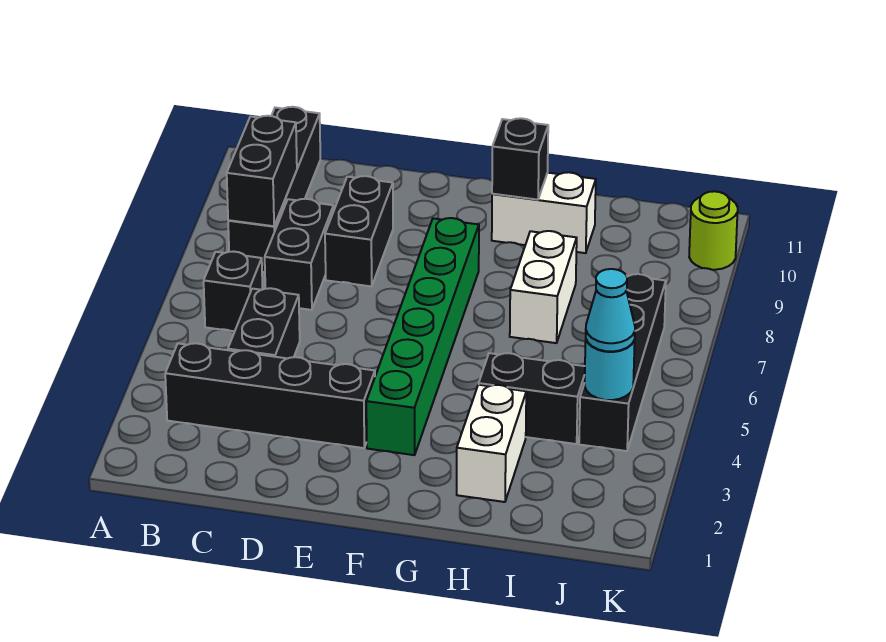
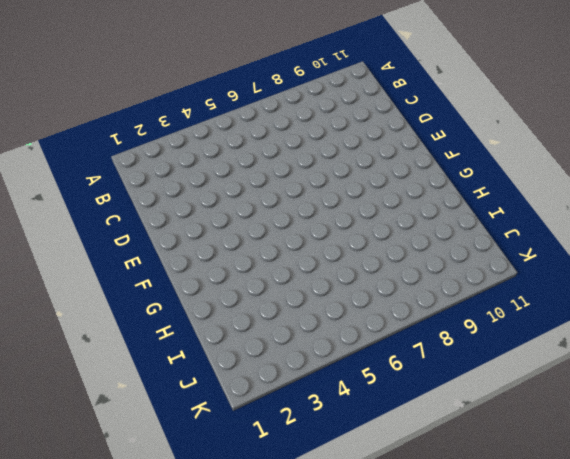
none -> black 1x4 brick [165,343,375,448]
none -> black 1x1 brick [204,252,263,331]
none -> black 1x4 brick [228,107,320,272]

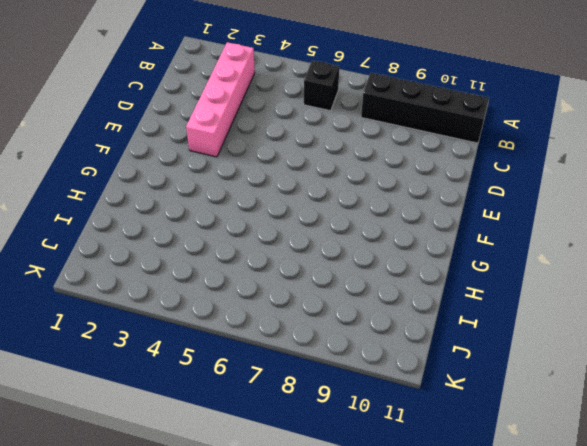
pink 1x4 brick [186,42,255,157] -> black 1x4 brick [165,343,375,448]
none -> black 1x2 brick [228,288,300,358]
none -> black 1x2 brick [265,199,334,310]
none -> black 1x2 brick [325,176,393,286]

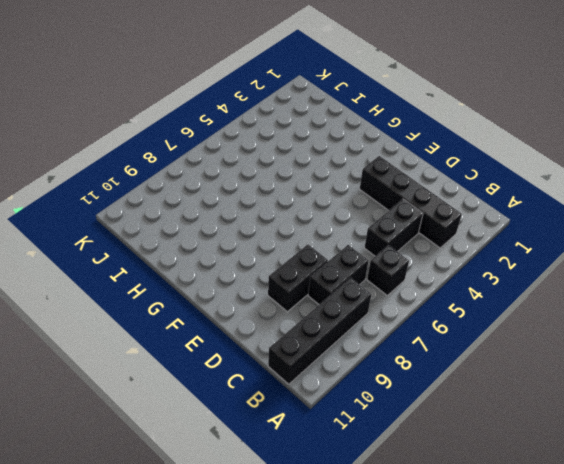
none -> green 1x6 brick [366,218,479,455]
none -> white 1x2 brick [492,172,596,253]
none -> white 1x2 brick [457,385,526,502]

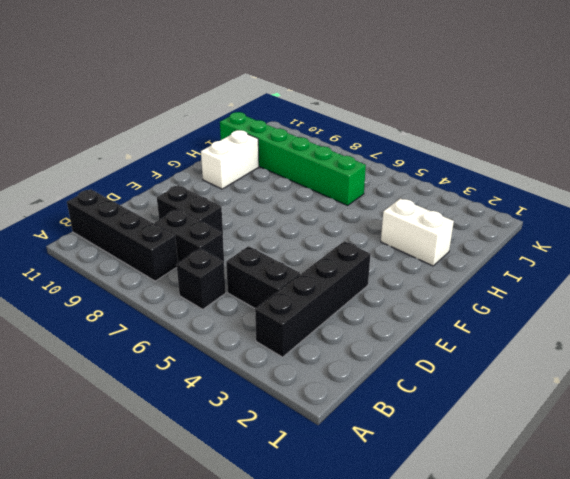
green 1x6 brick [220,112,366,205] -> green 1x6 brick moved to [366,218,479,455]
none -> black 1x2 brick [479,353,585,444]
none -> white 1x2 brick [510,231,577,343]
none -> black 1x4 brick [579,274,666,451]

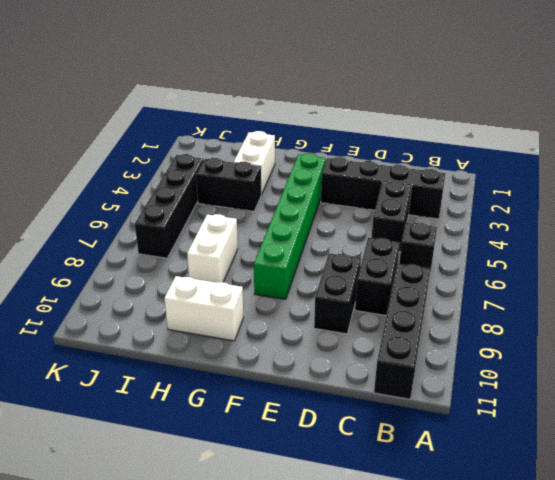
none -> lime 1x1 round brick [689,191,738,270]
none -> black 1x2 brick [227,116,297,226]
none -> black 1x1 brick [492,118,548,200]

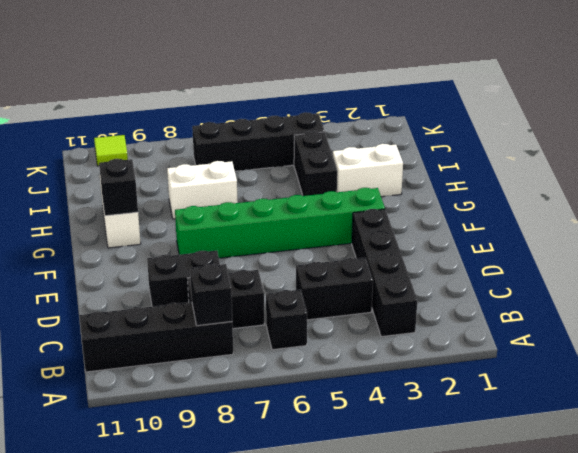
black 1x1 brick [190,264,232,326] -> black 1x2 brick [227,116,297,226]
lime 1x1 tile [94,135,128,166] -> lime 1x1 round brick [689,191,738,270]
none -> cyan 1x1 round brick [585,340,635,400]
none -> cyan 1x1 cone [586,269,635,352]

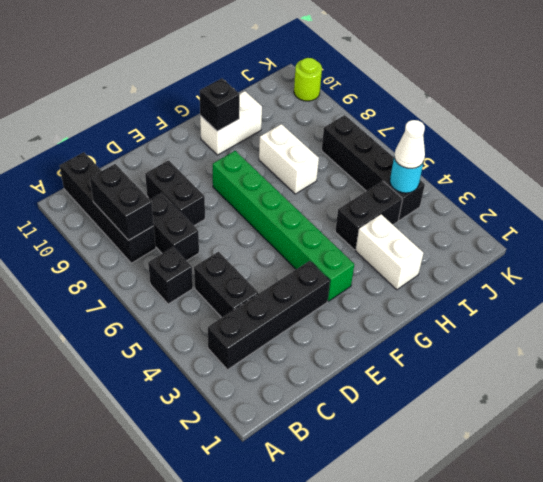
white 1x1 cone [394,120,425,169] -> cyan 1x1 cone [586,269,635,352]

